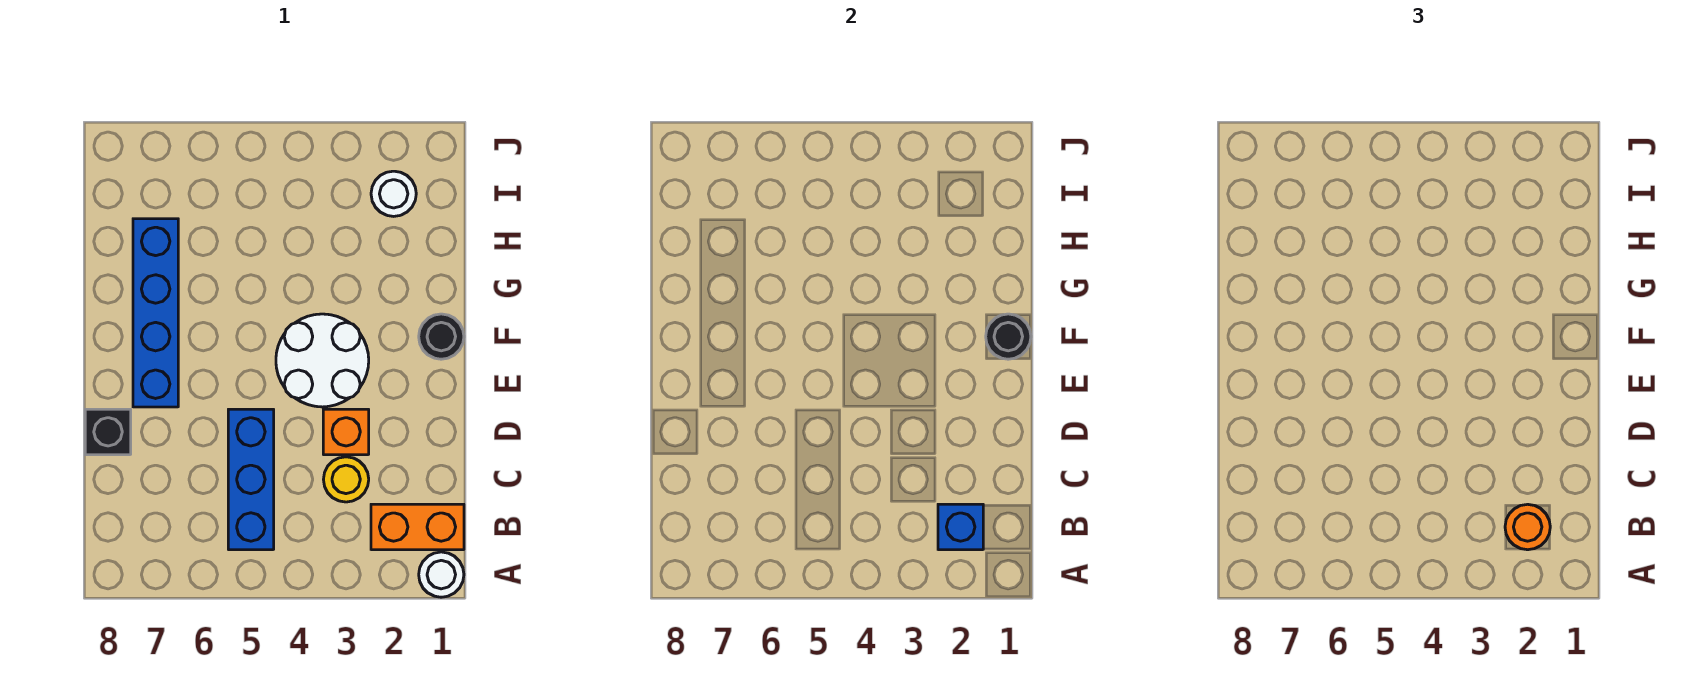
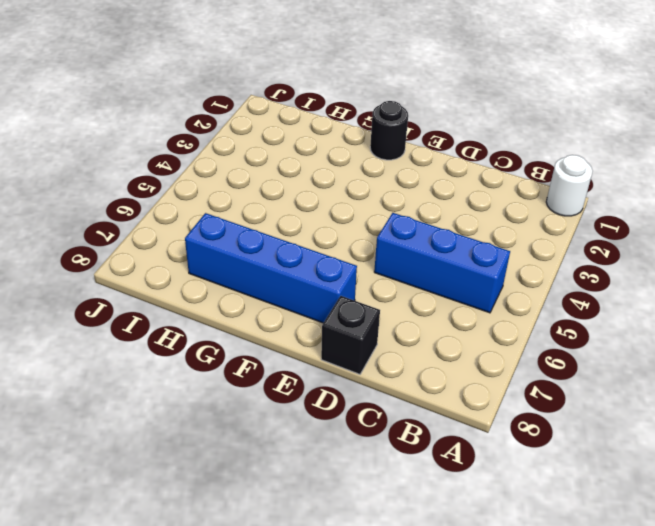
none -> orange 1x2 brick [371,504,464,550]
none -> yellow 1x1 round brick [324,457,369,502]
none -> orange 1x1 brick [323,409,369,455]

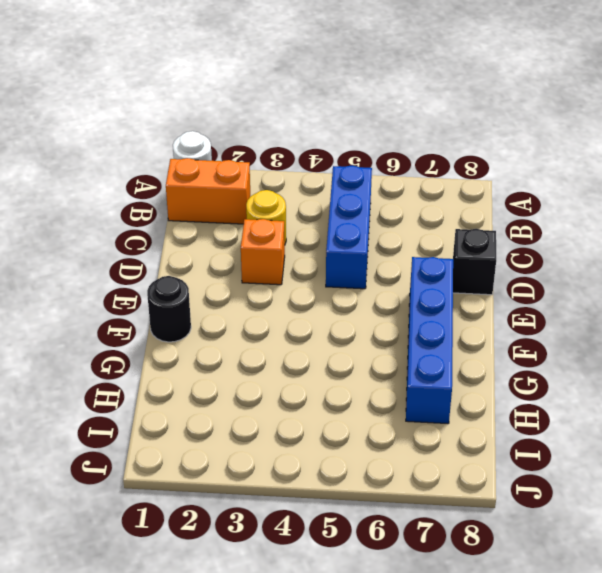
none -> white 2x2 round brick [276,314,369,407]
none -> white 1x1 round brick [371,171,416,216]
none -> blue 1x1 brick [938,504,983,550]

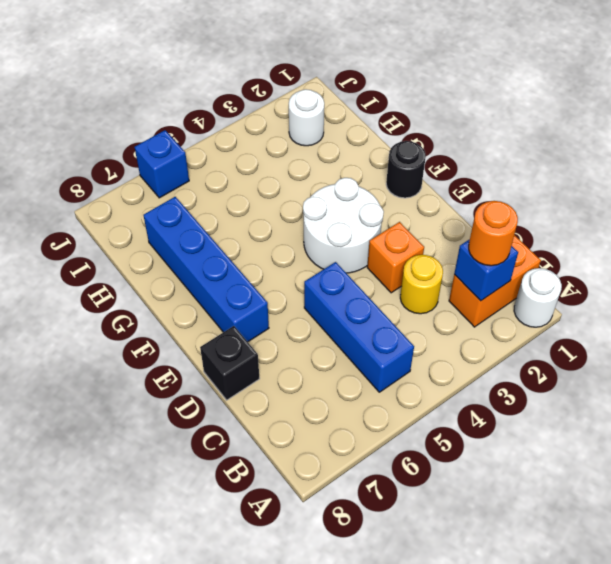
blue 1x1 brick [135,130,189,198] -> none
none -> black 1x1 round brick [986,314,1031,359]

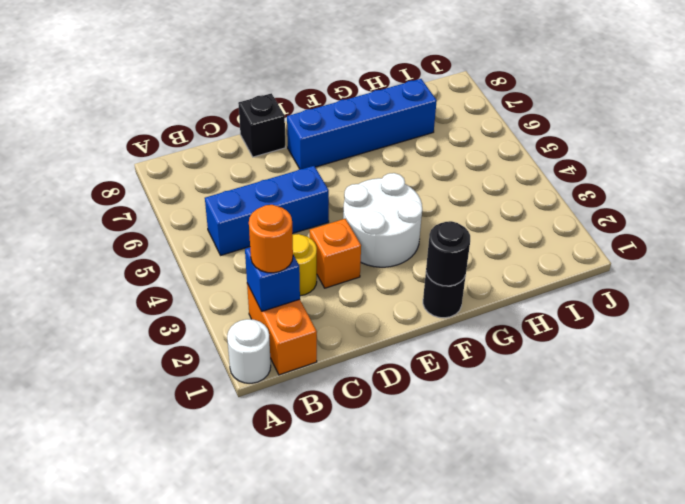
none -> white 1x1 round brick [371,171,416,216]

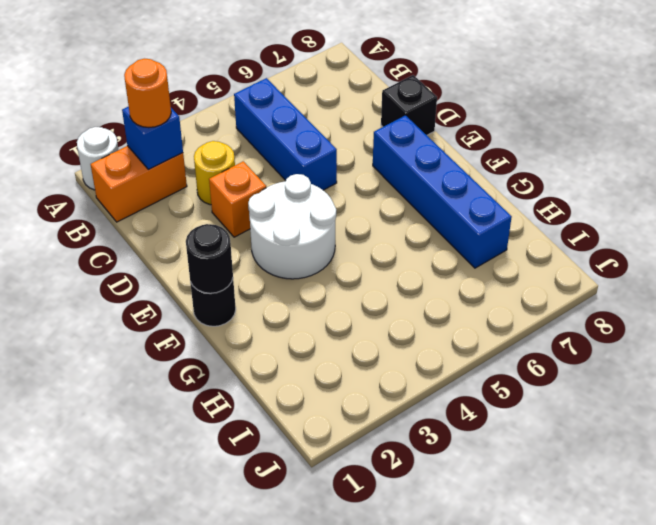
none -> white 1x1 round brick [371,171,416,216]

